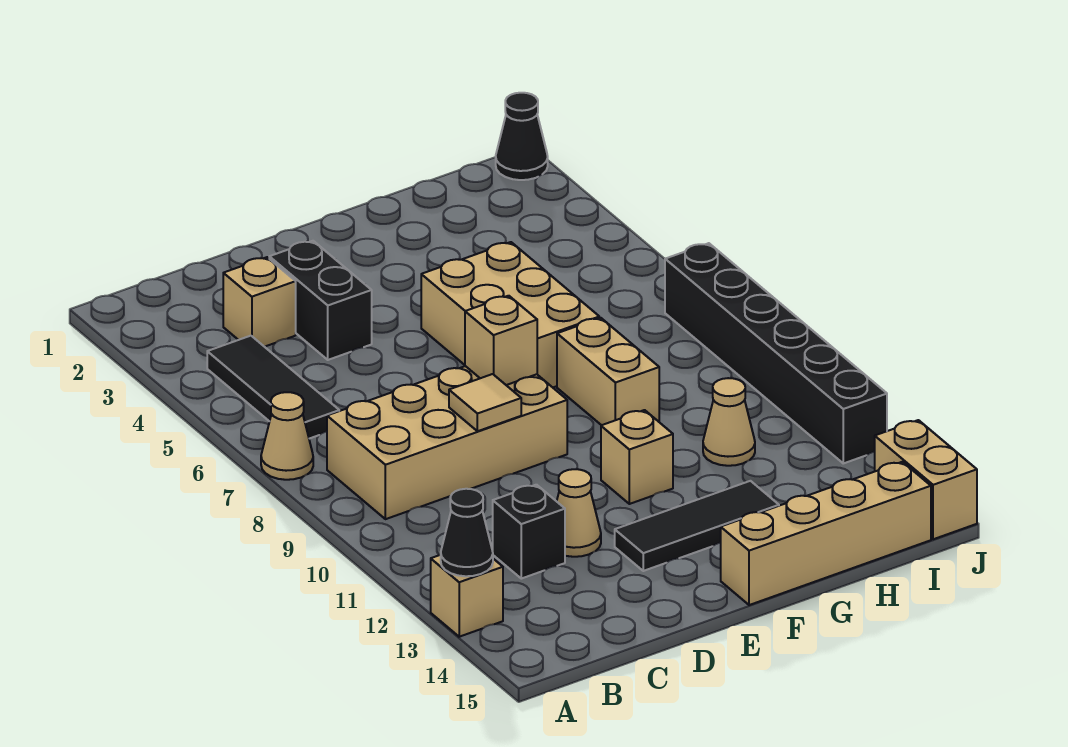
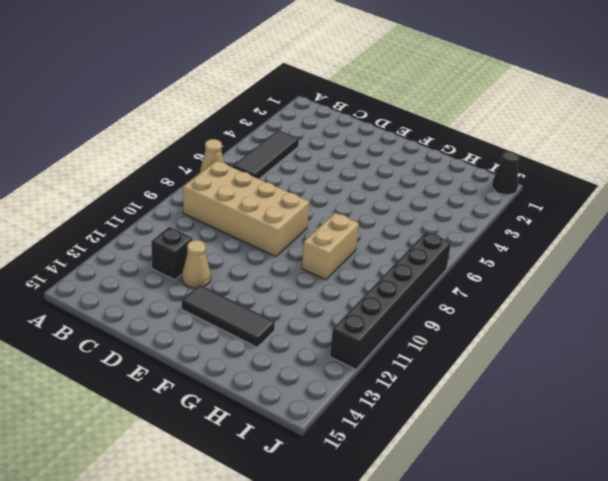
none -> tan 1x1 brick [431,555,503,637]
none -> tan 1x1 brick [223,257,296,347]
none -> black 1x2 brick [269,241,372,360]

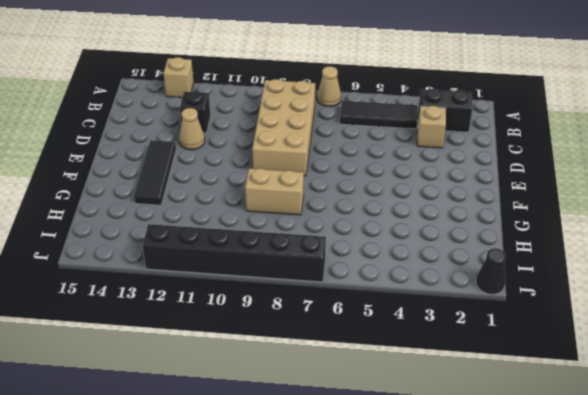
black 1x2 brick [418,89,473,132] -> black 1x2 brick moved to [269,241,372,360]
none -> tan 2x3 brick [421,242,599,387]
none -> tan 1x1 brick [601,410,673,504]
none -> tan 1x4 brick [721,462,931,605]

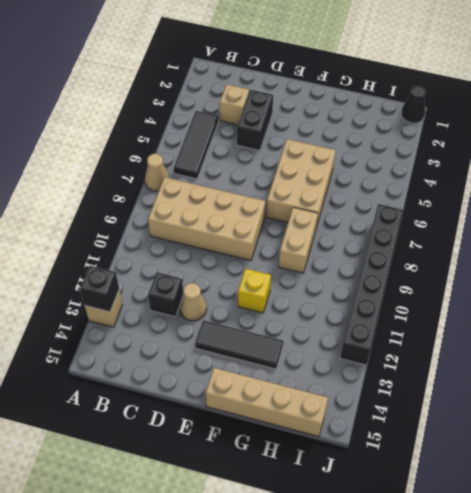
black 1x1 brick [80,266,119,312] -> black 1x1 cone [441,489,493,576]
yellow 1x1 brick [238,269,271,313] -> tan 1x1 brick [601,410,673,504]
none -> tan 1x1 cone [703,378,755,466]
none -> tan 1x2 brick [875,420,977,539]
none -> tan 1x1 tile [449,374,521,431]

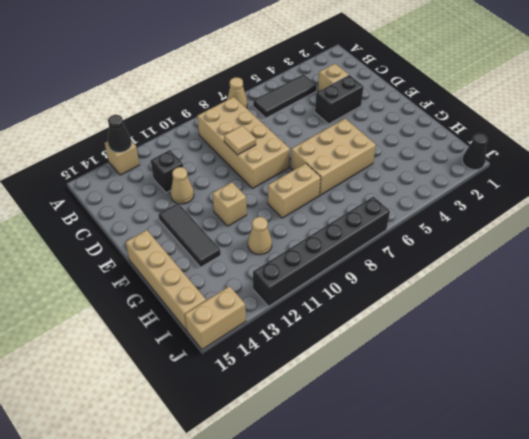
none -> tan 1x1 brick [465,296,537,385]

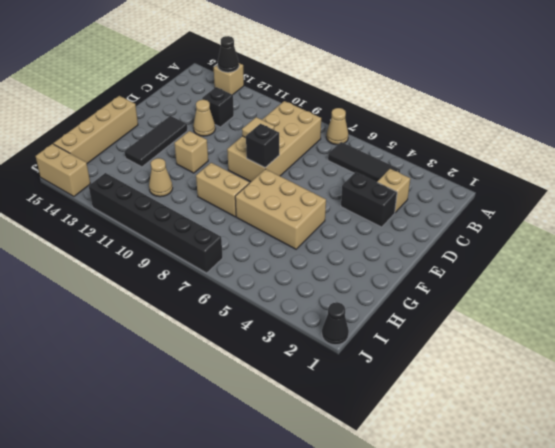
black 1x1 brick [246,124,279,167] -> tan 1x1 brick [465,296,537,385]

